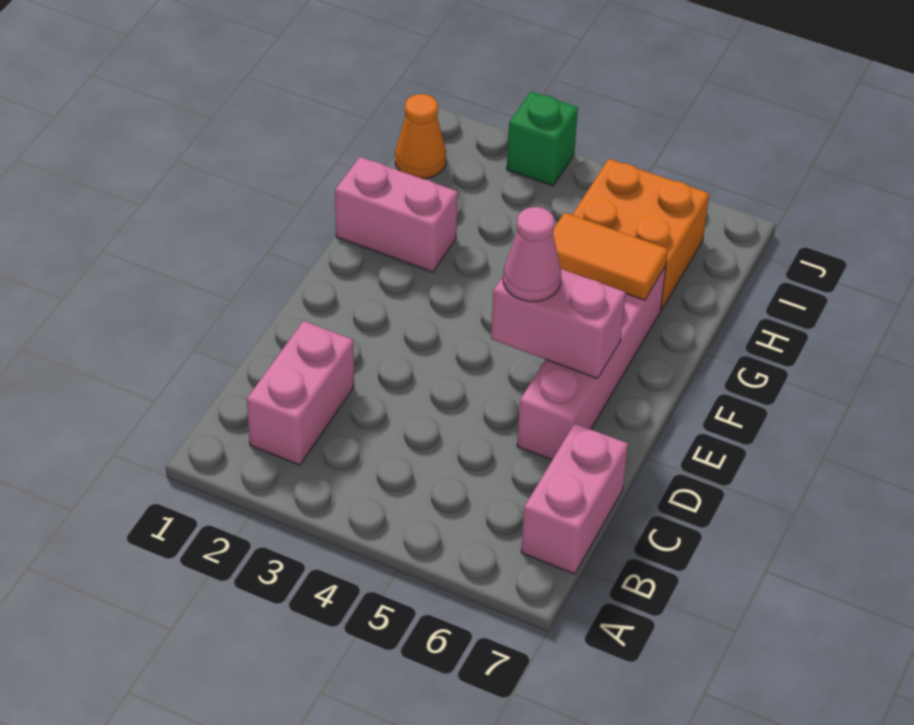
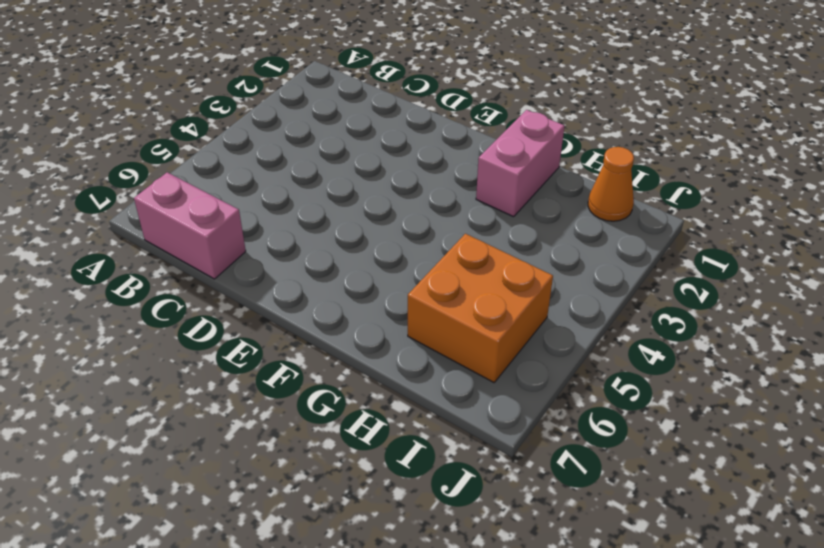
none -> pink 1x2 brick [247,321,354,465]
none -> pink 1x4 brick [517,266,666,460]

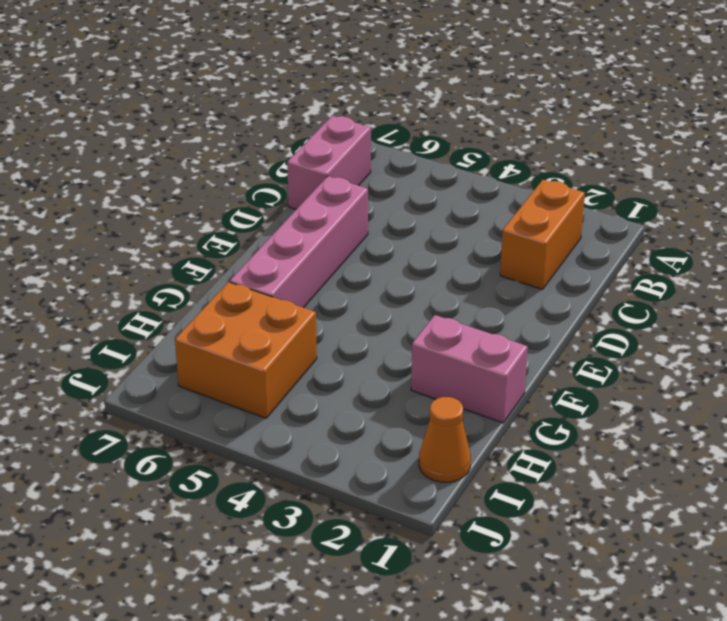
orange 1x2 brick [500,180,585,289] -> pink 1x2 brick [247,321,354,465]
none -> green 1x1 brick [507,91,578,186]
none -> pink 1x2 brick [491,269,626,379]

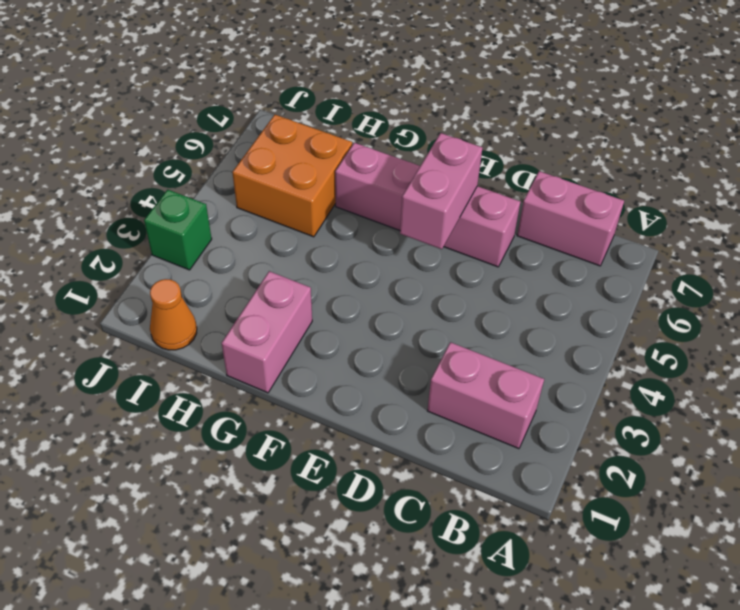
none -> orange 1x2 tile [553,212,668,300]
none -> pink 1x1 cone [503,207,561,301]

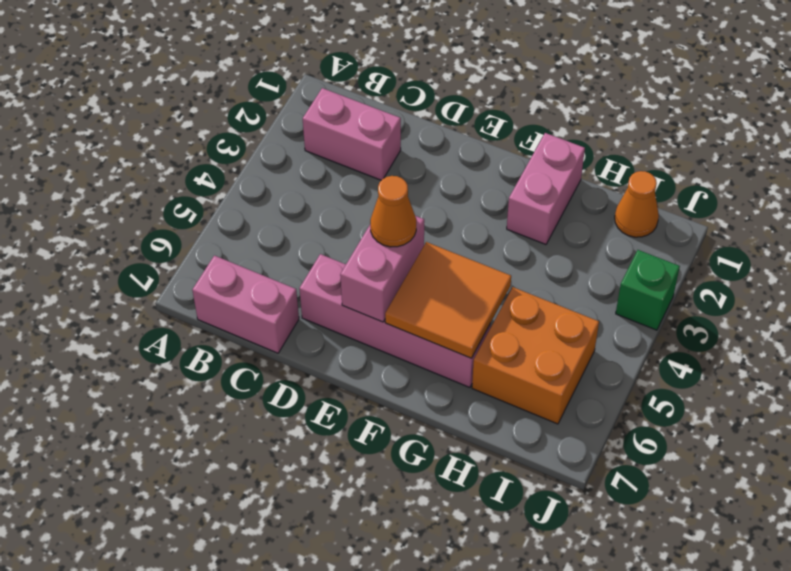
orange 1x1 cone [370,176,416,247] -> pink 1x1 cone [503,207,561,301]
orange 2x2 tile [385,242,511,358] -> orange 1x2 tile [553,212,668,300]

